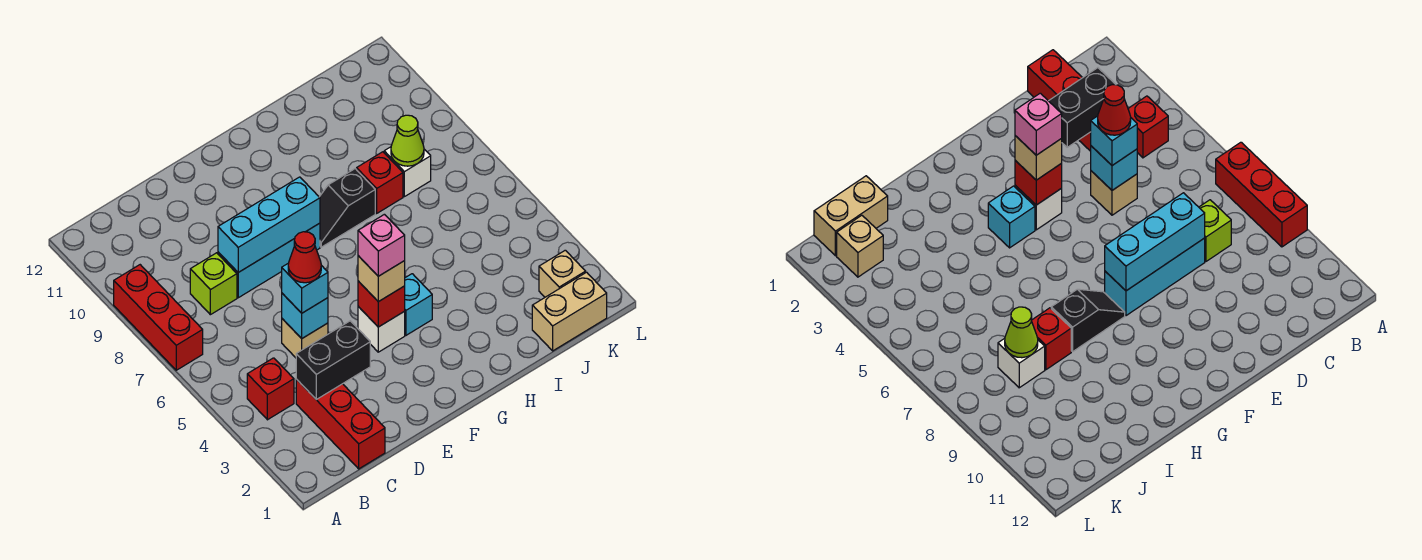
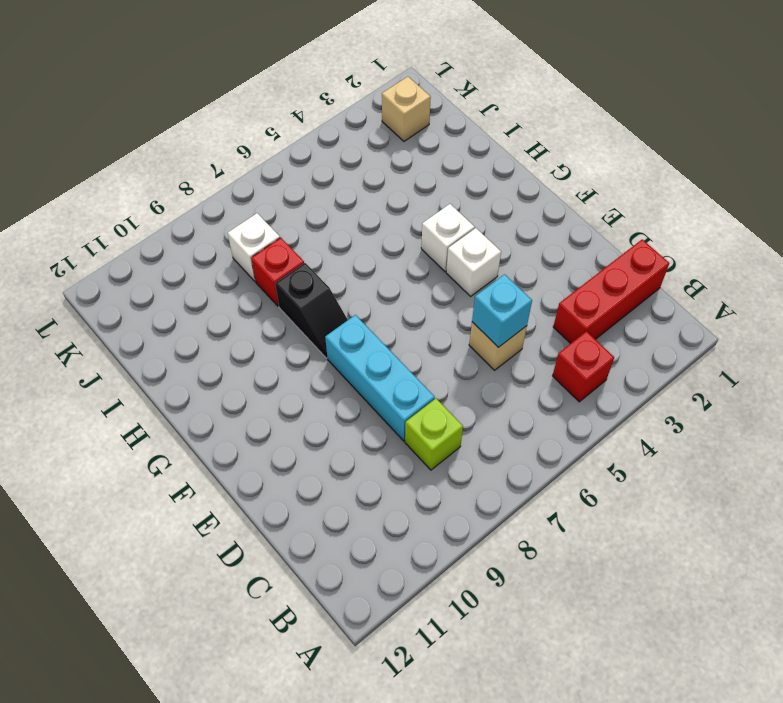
white 1x1 brick [421,204,475,272] -> cyan 1x1 brick [405,274,432,335]
none -> red 1x3 brick [114,265,203,370]
none -> tan 1x2 brick [532,272,607,351]
none -> black 1x2 brick [296,321,370,399]

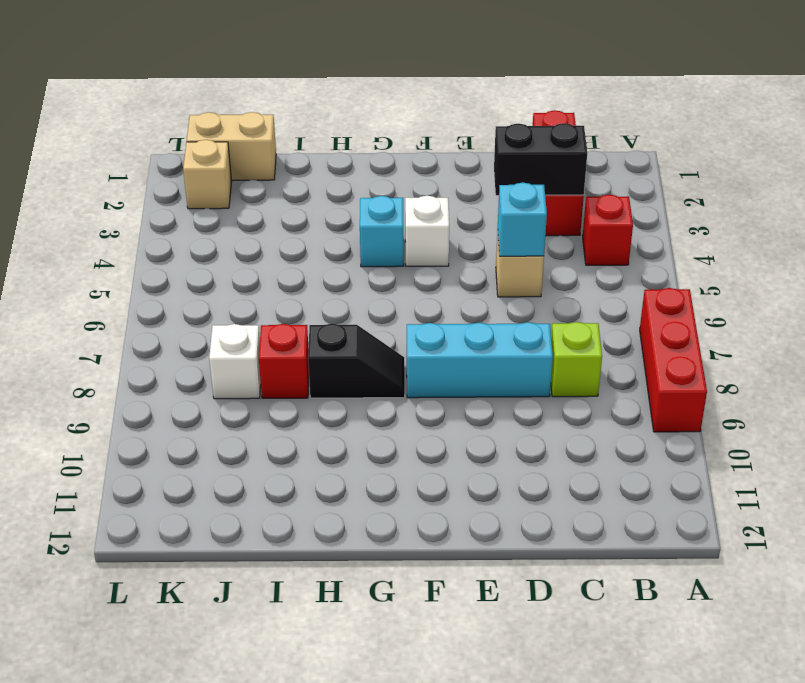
none -> cyan 1x3 brick [218,177,320,272]
none -> red 1x1 brick [358,281,405,327]
none -> lime 1x1 cone [391,115,424,166]

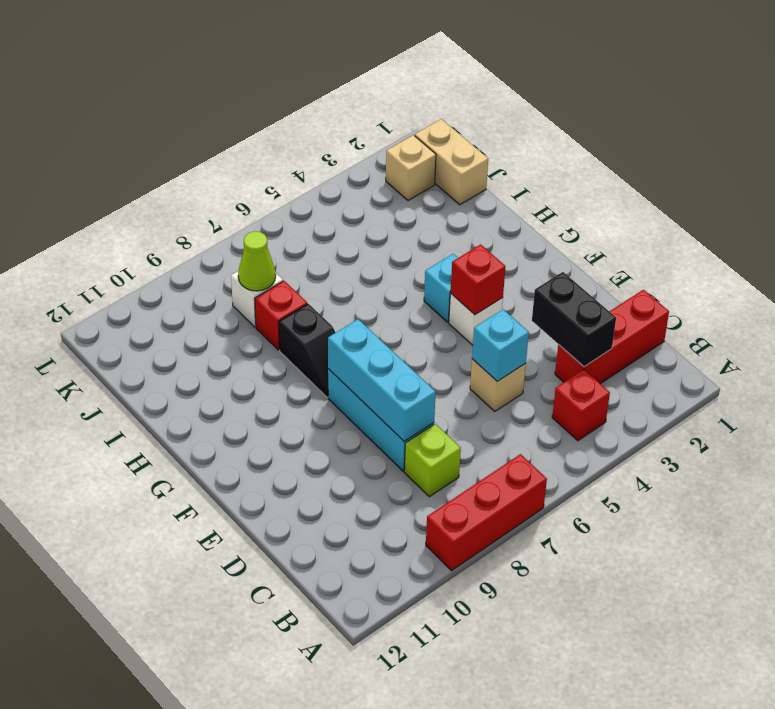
none -> cyan 1x1 brick [282,263,328,313]
none -> tan 1x1 brick [358,256,405,302]
none -> red 1x1 cone [288,232,321,283]

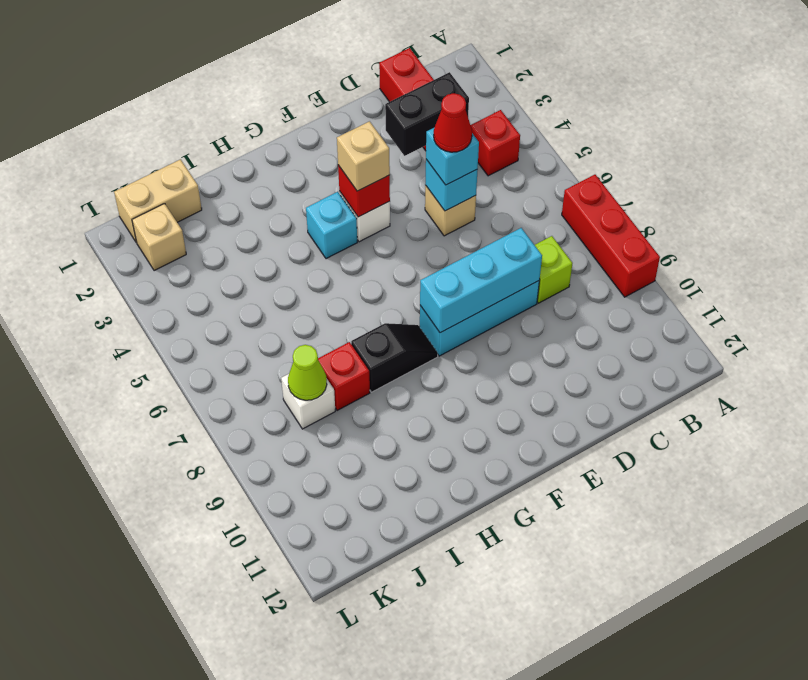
none -> pink 1x1 brick [358,214,405,276]

